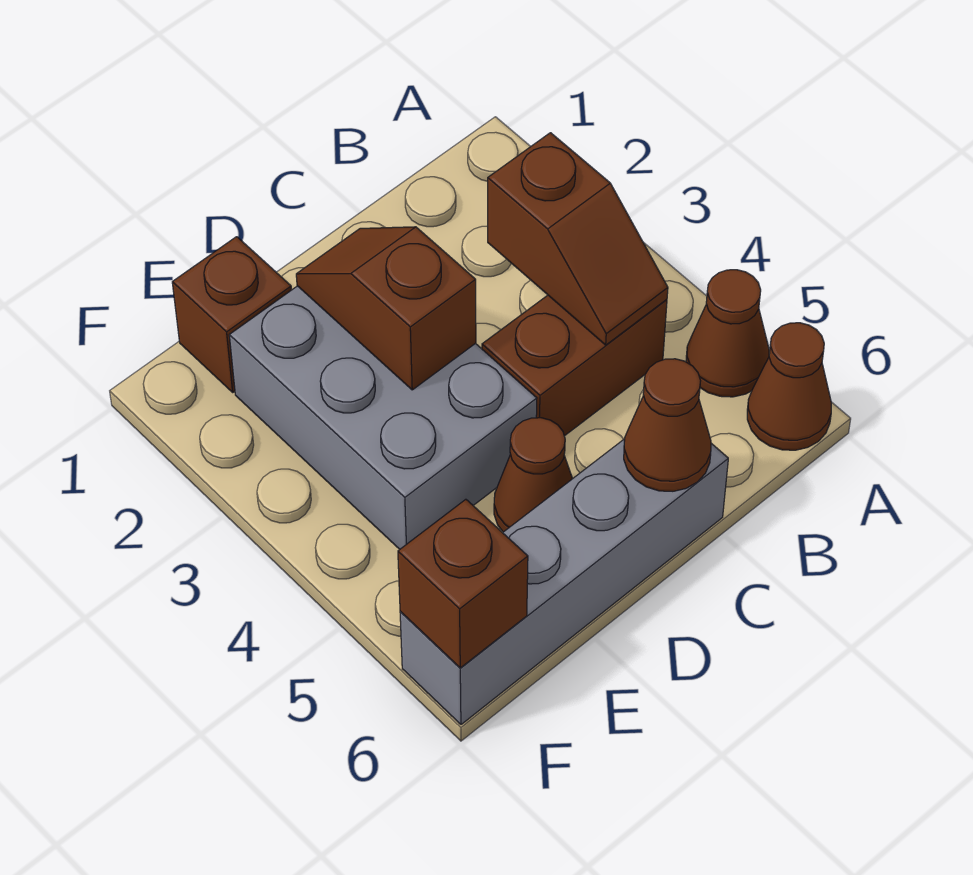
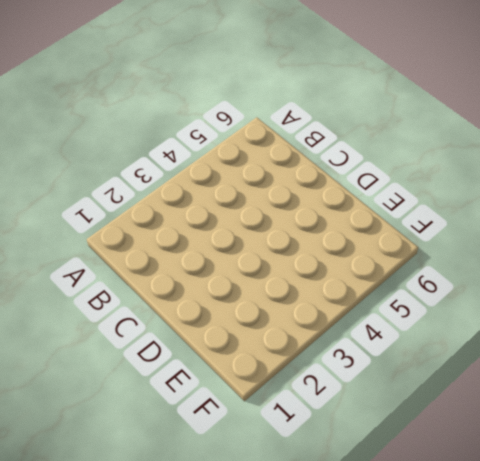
none -> brown 1x1 cone [686,270,769,397]
none -> brown 1x1 cone [747,323,831,450]

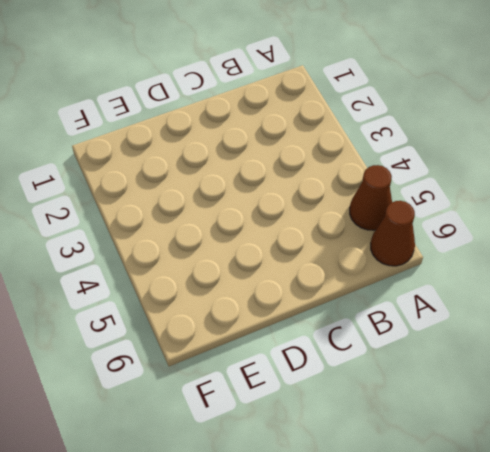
none -> brown 1x2 brick [482,295,667,436]
none -> grey 1x4 brick [400,439,728,725]

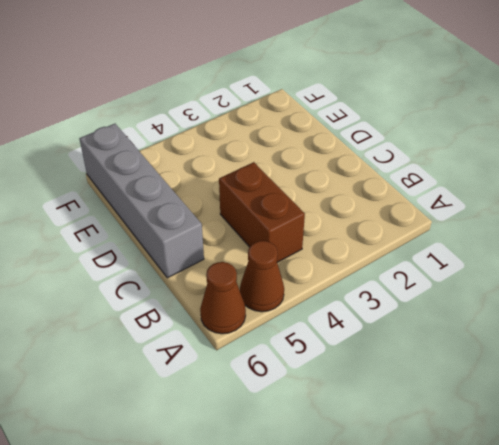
none -> grey 2x3 brick [229,286,537,549]
none -> brown 1x1 cone [494,418,572,532]

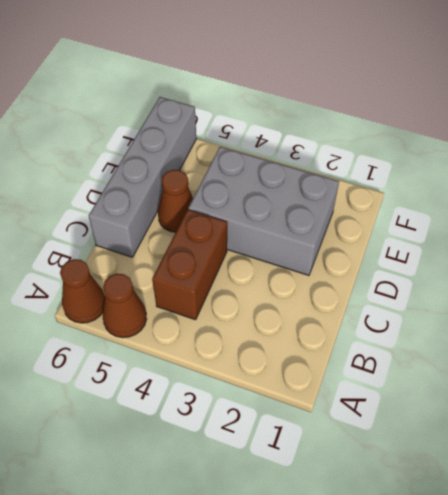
none -> brown 1x1 brick [172,237,291,392]
none -> brown 1x2 slope [488,133,668,345]

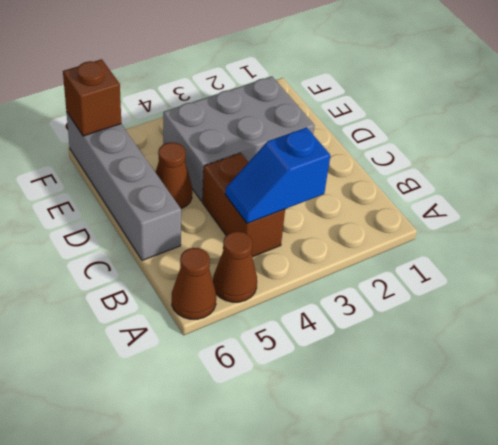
blue 1x2 slope [225,127,330,223] -> brown 1x2 slope [488,133,668,345]
none -> brown 1x1 brick [172,237,291,392]
none -> brown 1x1 cone [624,359,711,491]

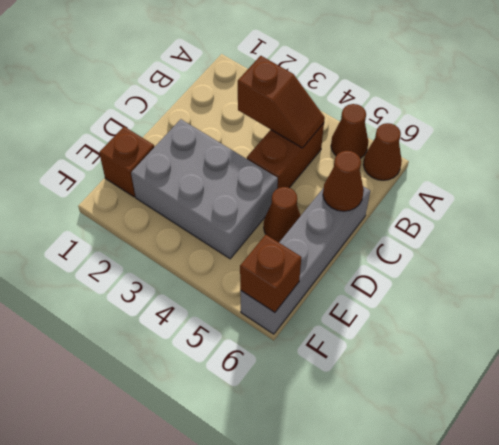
none -> brown 1x2 slope [296,227,476,390]

